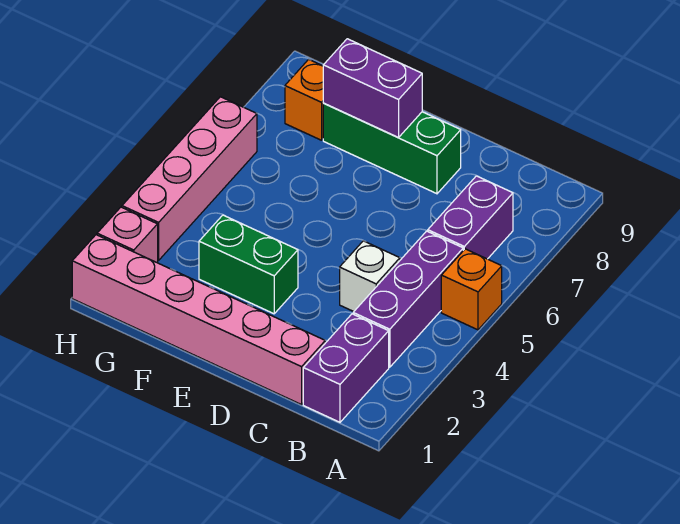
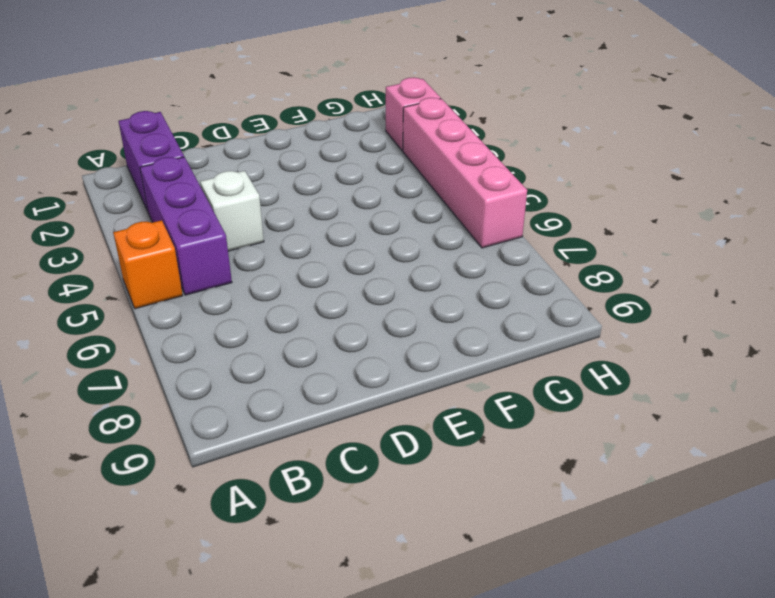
none -> purple 1x2 brick [428,176,513,259]
none -> pink 1x6 brick [72,235,325,405]
none -> green 1x3 brick [323,104,461,194]

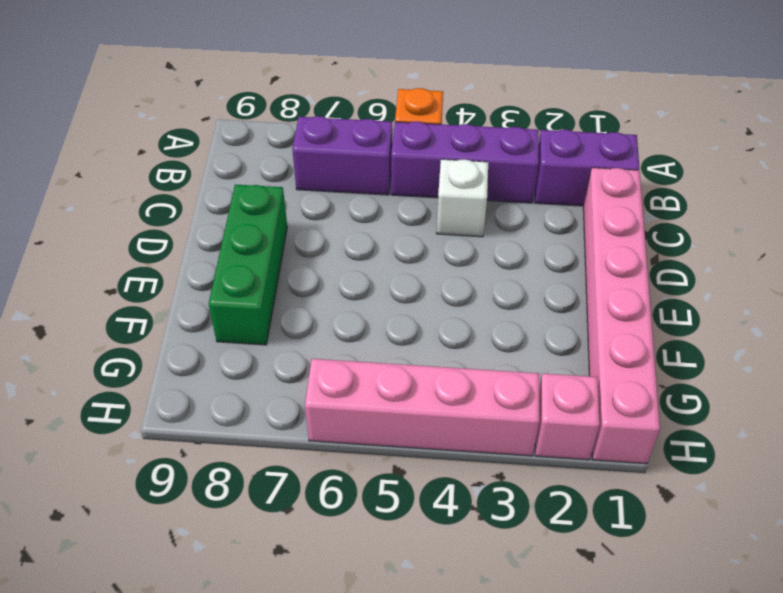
none -> green 1x2 brick [199,215,298,314]
none -> orange 1x1 brick [285,59,324,140]
none -> purple 1x2 brick [323,39,422,137]

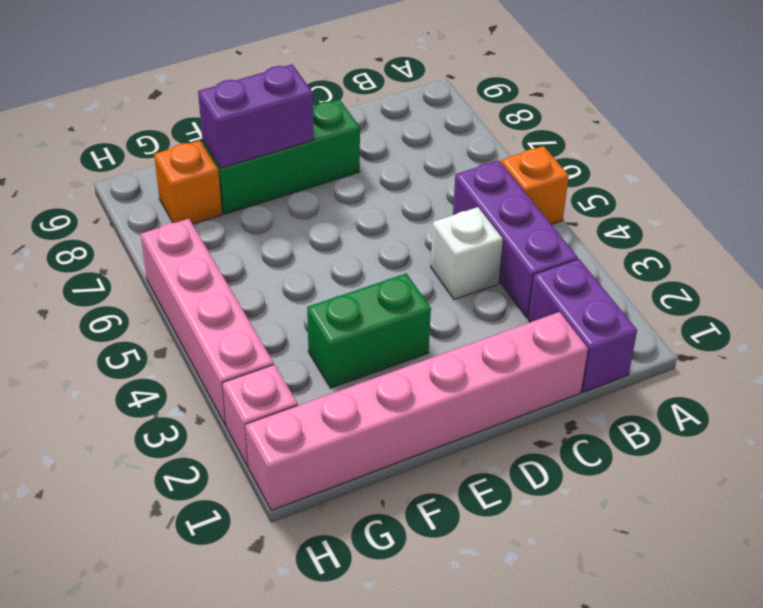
none -> purple 1x2 brick [428,176,513,259]

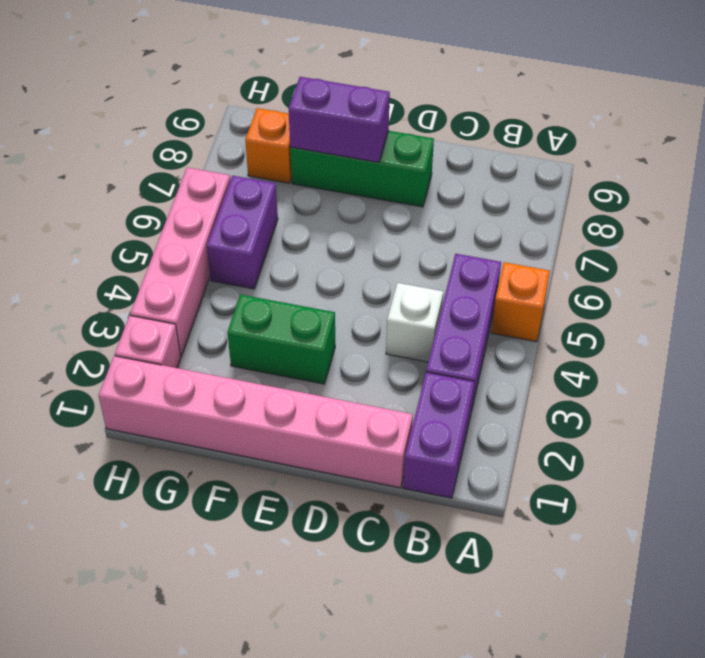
purple 1x2 brick [207,176,278,289] -> purple 1x2 brick moved to [428,176,513,259]

